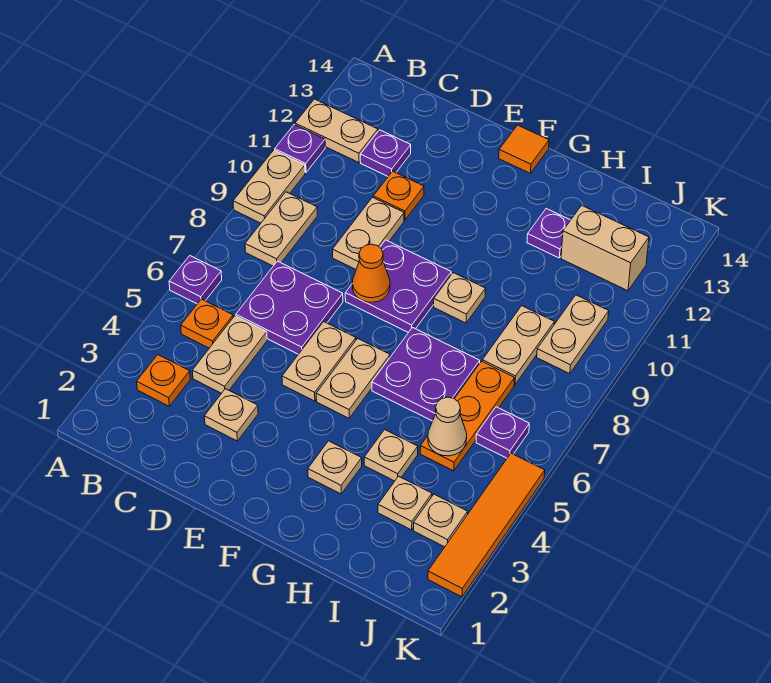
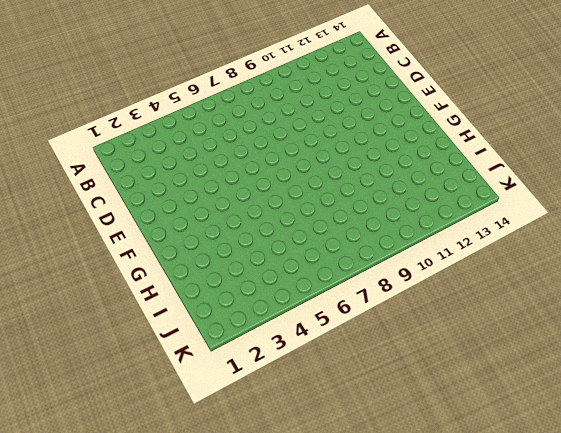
none -> purple 1x1 plate [169,256,222,304]
none -> tan 1x2 plate [233,150,305,223]
none -> purple 1x1 plate [275,125,325,173]
none -> tan 1x2 plate [295,99,378,163]

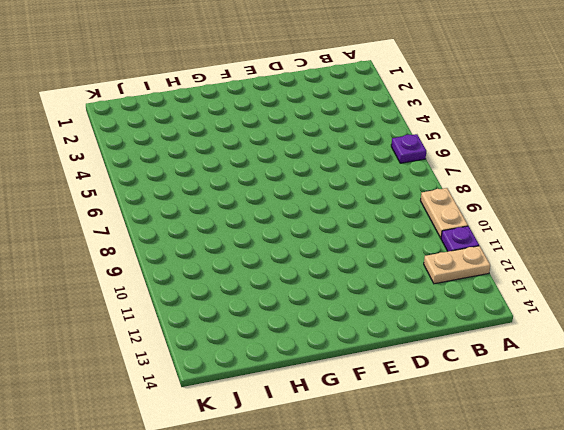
none -> orange 1x1 plate [137,355,190,406]
none -> orange 1x1 plate [181,299,233,348]
none -> tan 1x2 plate [245,192,317,266]
none -> tan 1x2 plate [192,316,267,393]

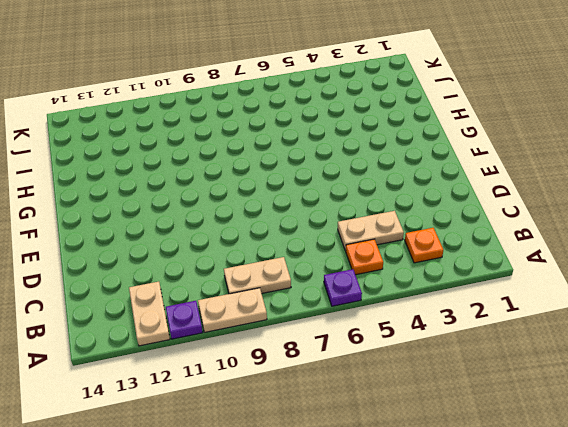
none -> purple 2x2 plate [236,261,343,354]
none -> purple 1x1 plate [360,130,411,176]
none -> tan 1x1 plate [204,389,258,441]
none -> tan 1x2 plate [332,197,404,269]

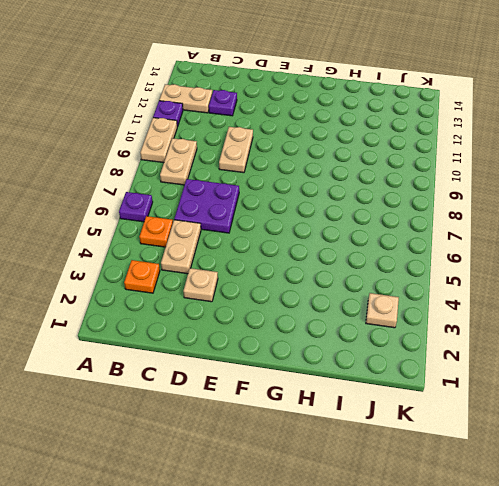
none -> orange 1x1 plate [373,171,424,220]
none -> tan 1x2 plate [282,322,356,401]
none -> purple 2x2 plate [345,240,451,333]
none -> tan 1x2 plate [316,338,390,418]

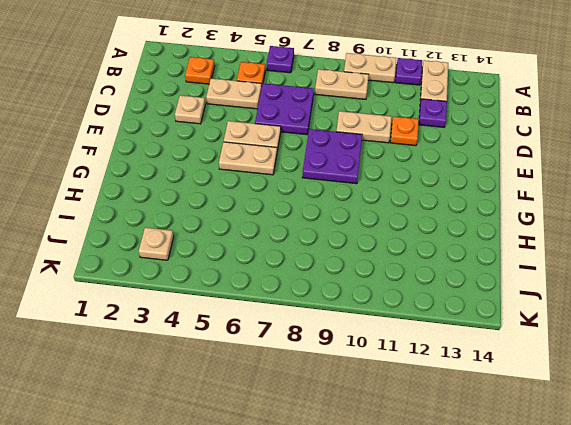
none -> orange 1x1 tile [499,125,549,173]
none -> tan 1x1 plate [308,441,362,494]
none -> purple 2x2 plate [372,328,480,421]
none -> tan 1x1 plate [434,273,486,323]

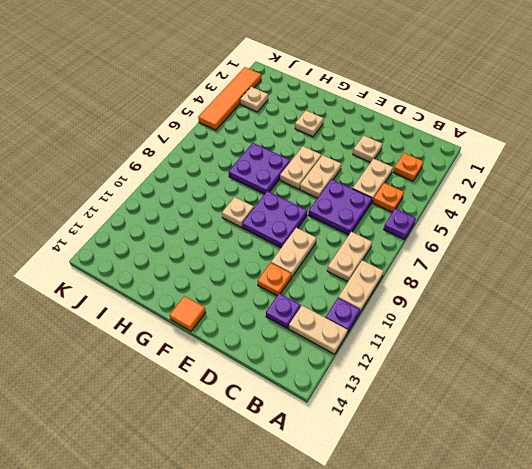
none -> tan 1x1 plate [364,430,418,481]
none -> purple 1x1 plate [527,209,570,258]
none -> tan 1x1 plate [378,476,432,530]
none -> orange 1x3 plate [420,361,515,471]

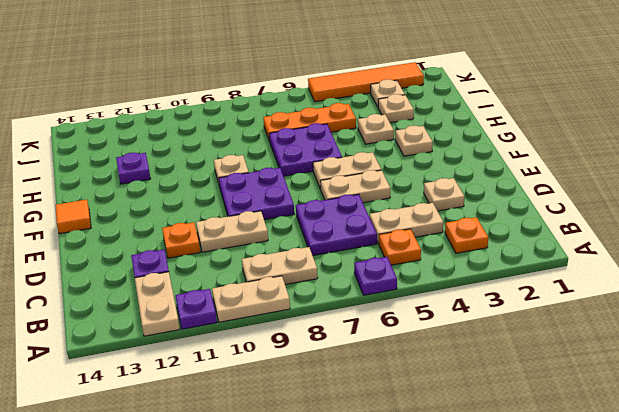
none -> tan 1x2 plate [482,306,554,385]
none -> tan 1x2 brick [561,205,649,291]
none -> purple 1x1 plate [476,407,529,458]
none -> tan 1x2 plate [537,295,609,374]

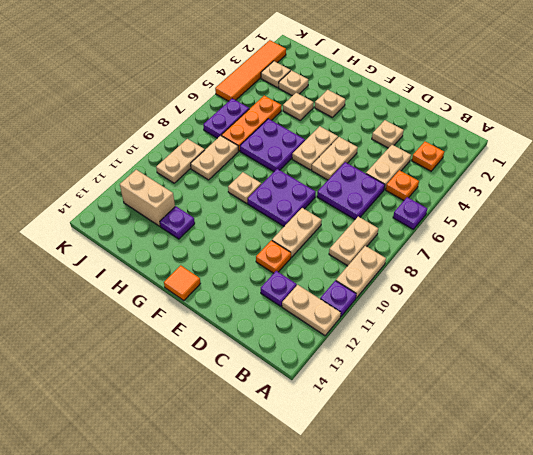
purple 1x2 plate [203,98,249,138] -> purple 1x1 plate [476,407,529,458]
none -> orange 1x1 cone [352,244,390,302]
none -> tan 1x1 cone [428,397,467,456]

